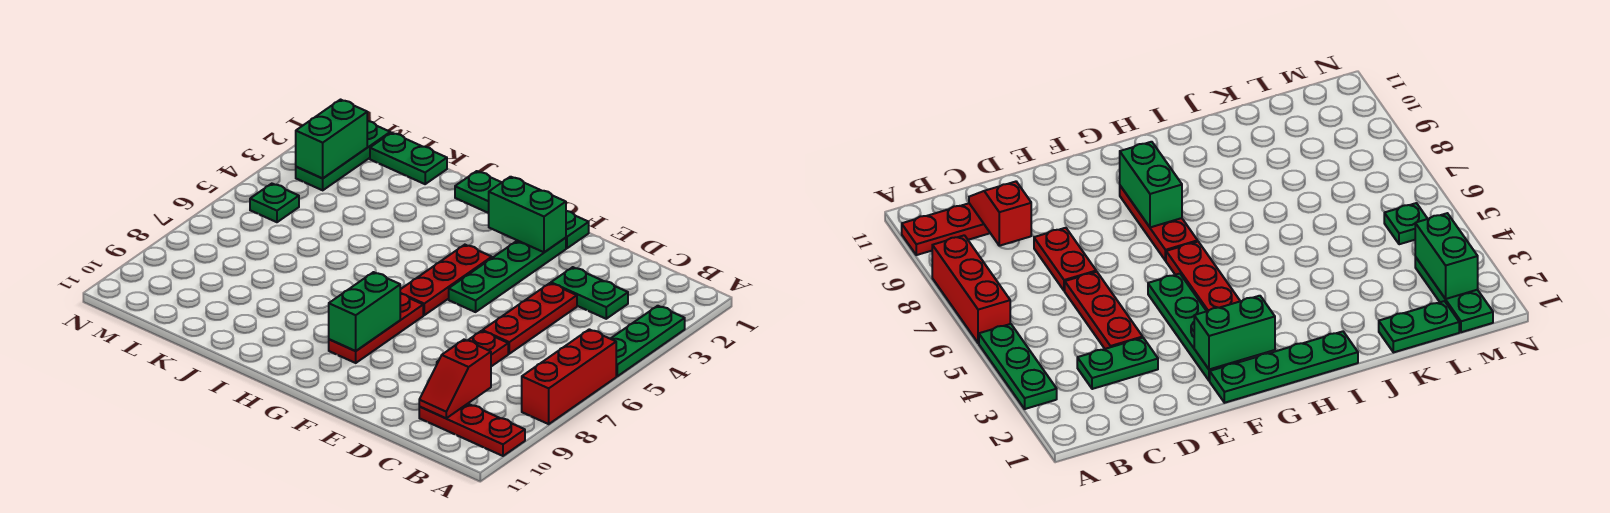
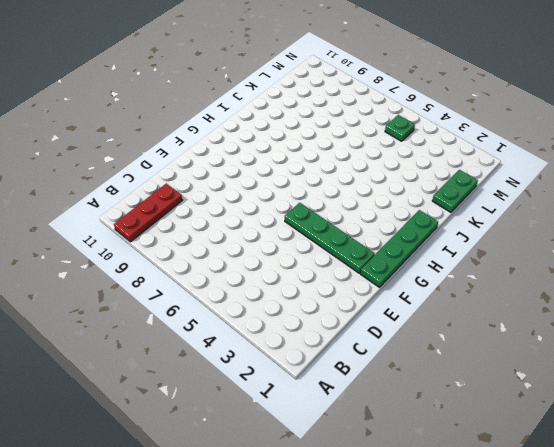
none -> green 1x3 plate [611,306,685,376]
none -> red 1x3 brick [522,329,616,424]
none -> green 1x2 plate [551,267,628,319]

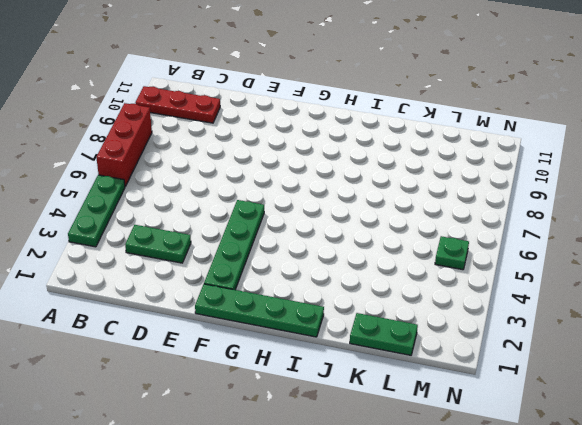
none -> red 1x3 plate [482,283,577,354]
none -> red 1x2 plate [437,331,508,366]
none -> red 1x3 plate [400,245,492,315]

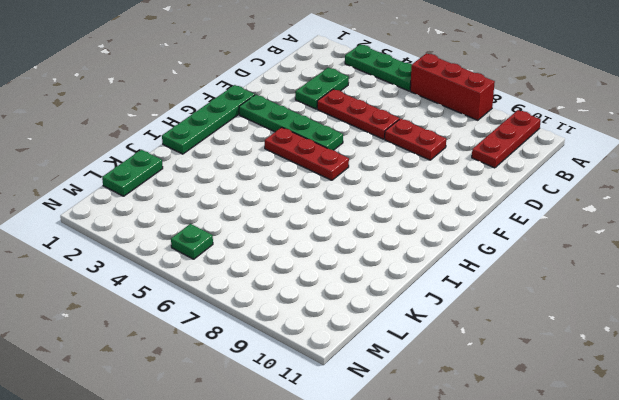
none -> red 1x3 plate [329,294,423,363]
none -> green 1x3 plate [296,121,390,190]
none -> red 1x2 slope [419,340,491,418]

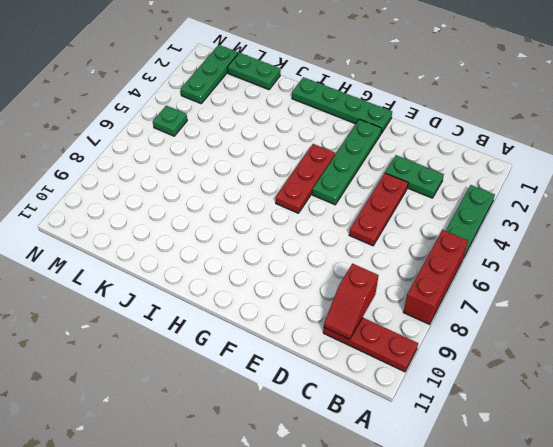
none -> red 1x2 plate [437,331,508,366]
none -> red 1x3 plate [329,294,423,363]
none -> green 1x2 brick [489,177,566,252]

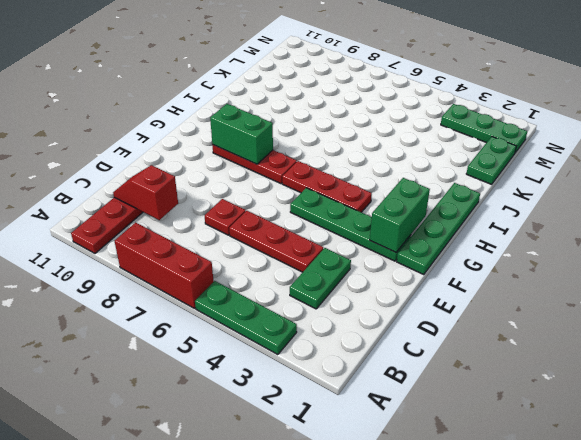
red 1x1 plate [205,199,246,235] -> red 1x2 plate [437,331,508,366]
none -> green 1x1 plate [250,184,299,222]
none -> green 1x2 brick [296,100,367,178]

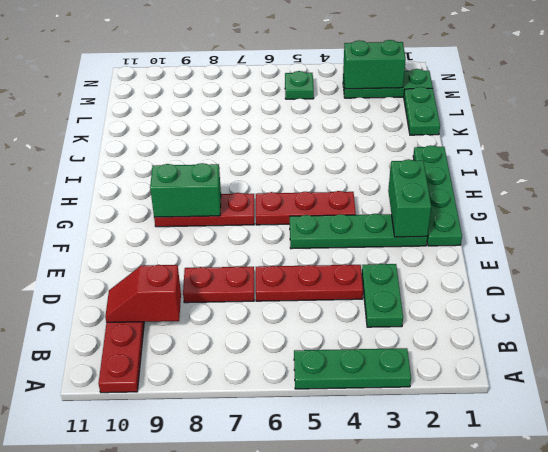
none -> red 1x3 brick [522,329,616,424]

